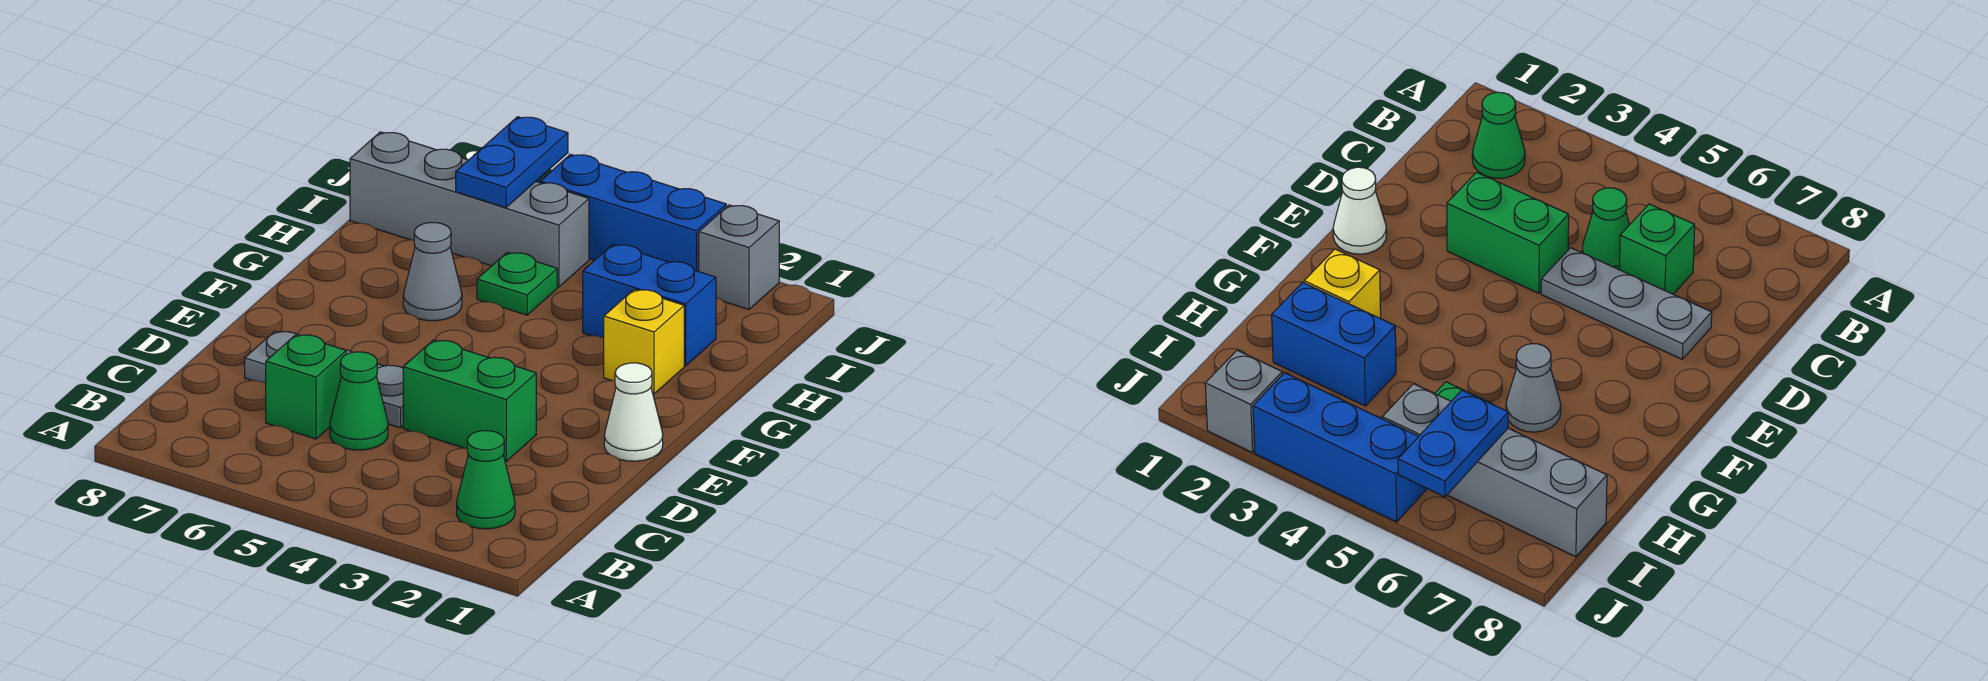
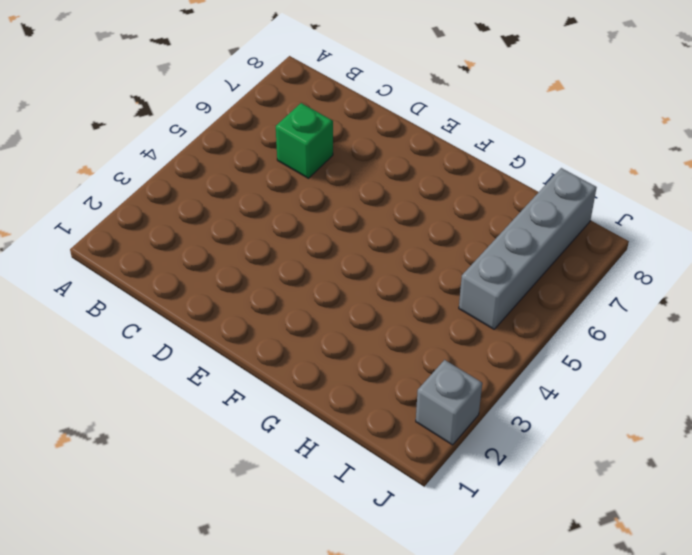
none -> green 1x1 cone [457,431,515,529]
none -> green 1x1 cone [330,352,388,450]
none -> green 1x2 brick [403,340,536,461]

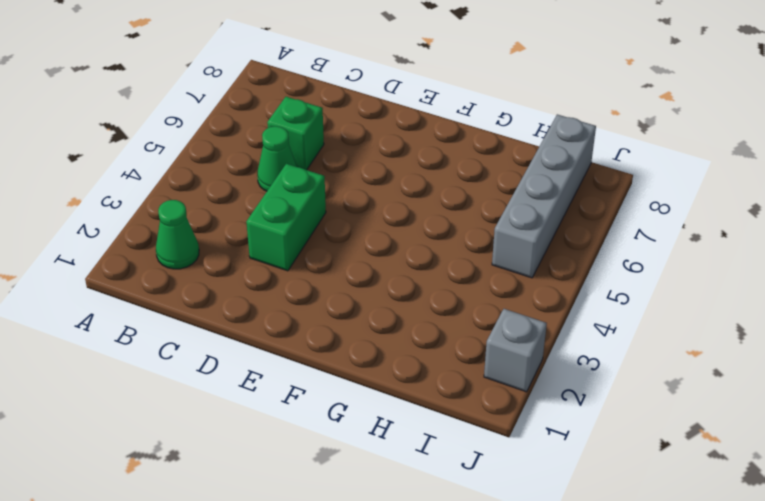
none -> grey 1x3 plate [245,331,403,428]
none -> white 1x1 cone [604,363,663,461]
none -> yellow 1x1 brick [604,289,684,394]

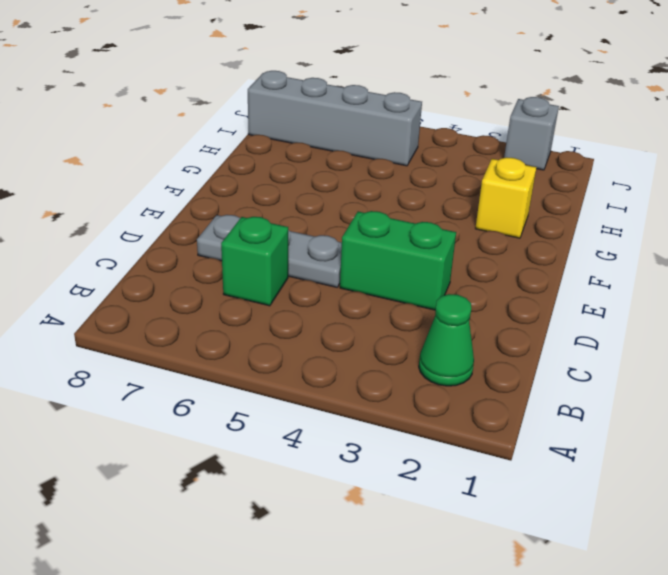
none -> green 1x1 cone [330,352,388,450]
none -> white 1x1 cone [604,363,663,461]
none -> grey 1x1 cone [403,223,462,321]

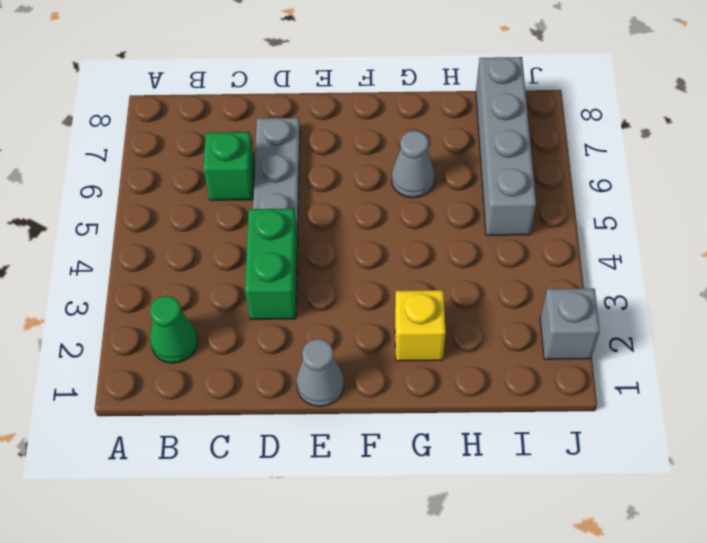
grey 1x1 cone [296,339,344,407] -> white 1x1 cone [604,363,663,461]
none -> green 1x1 cone [330,352,388,450]
none -> blue 1x2 brick [583,245,716,366]
none -> green 1x1 plate [477,252,557,315]

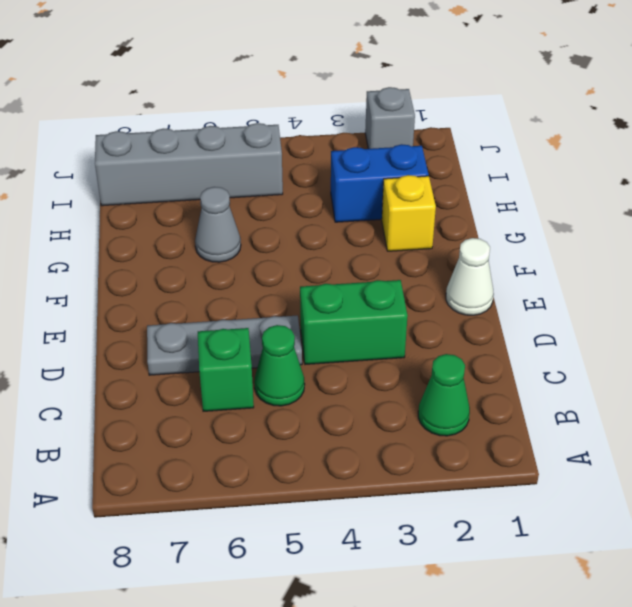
none -> green 1x1 plate [477,252,557,315]
none -> blue 1x3 brick [540,154,726,272]
none -> blue 1x2 plate [456,117,568,208]

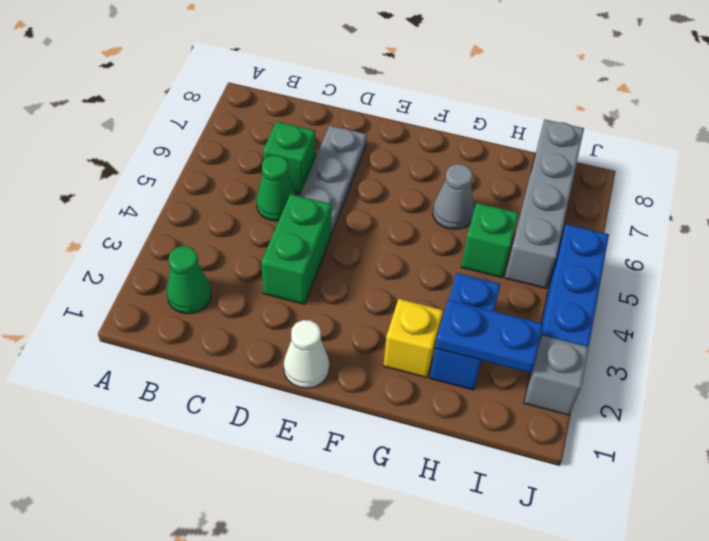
blue 1x2 plate [435,300,543,373] -> blue 1x2 plate moved to [456,117,568,208]
green 1x1 brick [461,203,518,278] -> green 1x1 plate [477,252,557,315]

